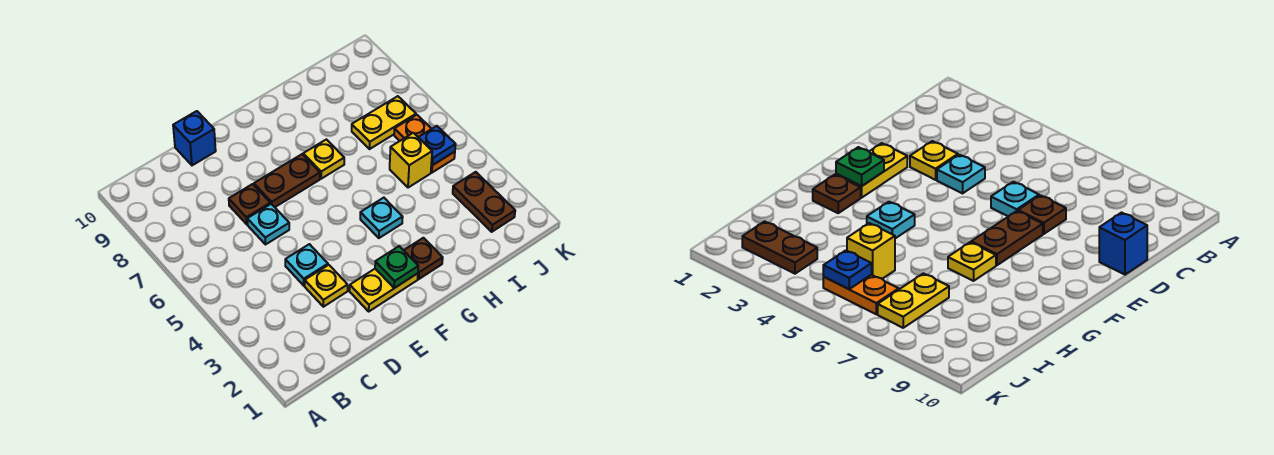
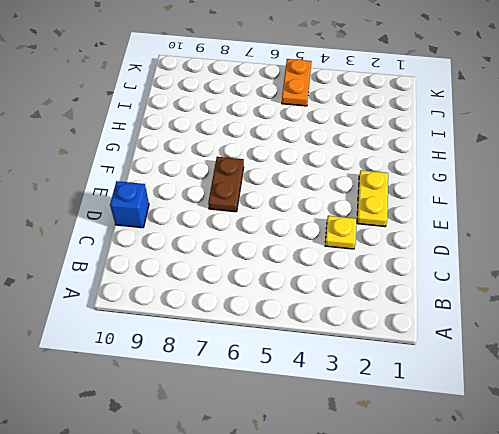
orange 1x2 plate [282,59,312,106] -> orange 1x2 plate turned to [394,115,455,173]
none -> cyan 1x1 plate [285,244,328,286]
none -> cyan 1x1 plate [247,204,289,244]
none -> brown 1x1 plate [229,184,270,224]

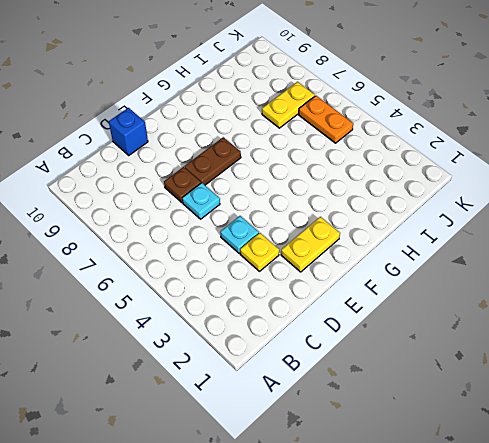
none -> brown 1x1 plate [404,238,443,279]
none -> cyan 1x1 plate [360,198,403,238]
none -> yellow 1x1 plate [303,139,344,179]

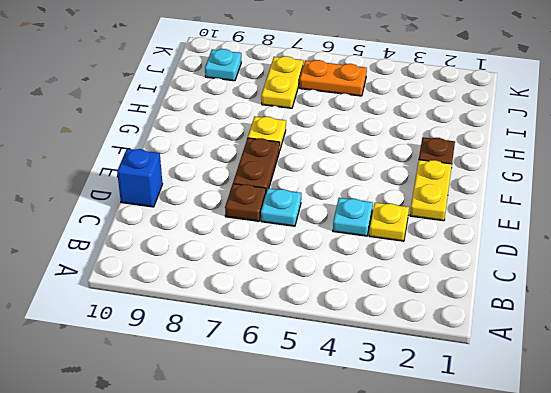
cyan 1x1 plate [205,49,241,81] -> cyan 1x1 plate moved to [360,198,403,238]
none -> yellow 1x1 brick [390,133,432,188]
none -> brown 1x2 plate [453,172,515,232]
none -> green 1x1 plate [375,246,418,288]

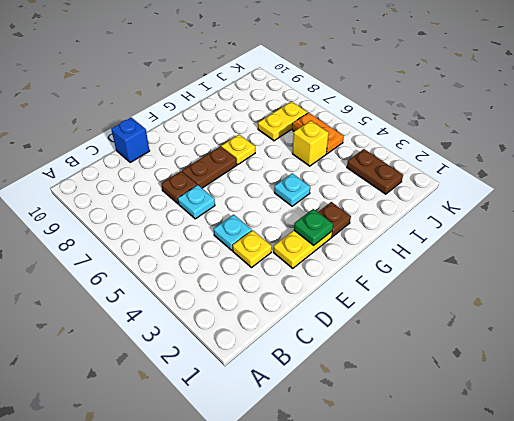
none -> blue 1x1 plate [418,126,456,165]

